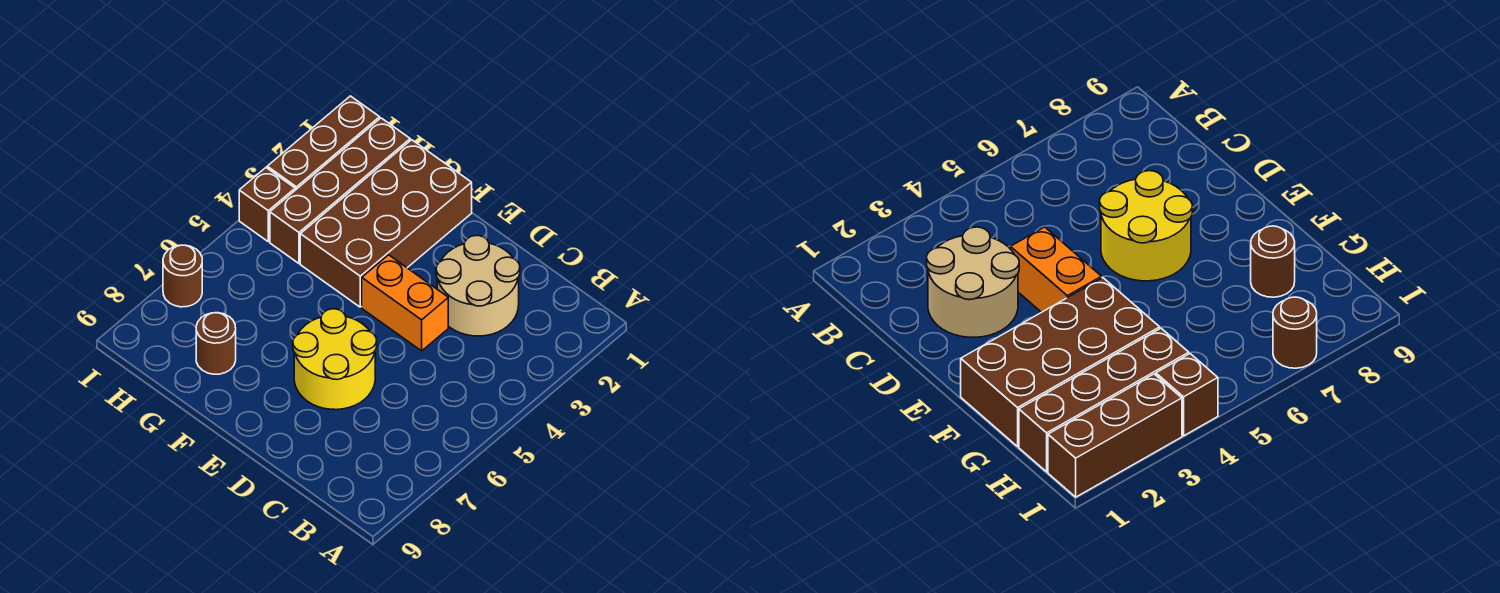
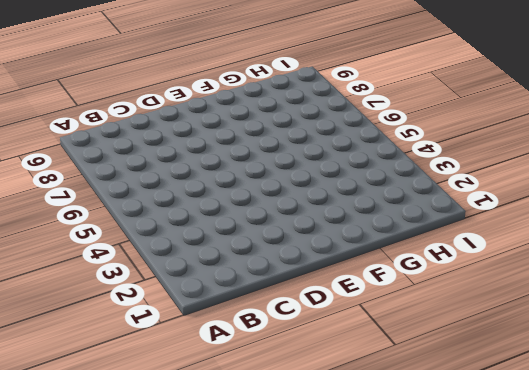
none -> tan 2x2 round brick [436,236,520,336]
none -> orange 1x2 brick [362,255,448,351]

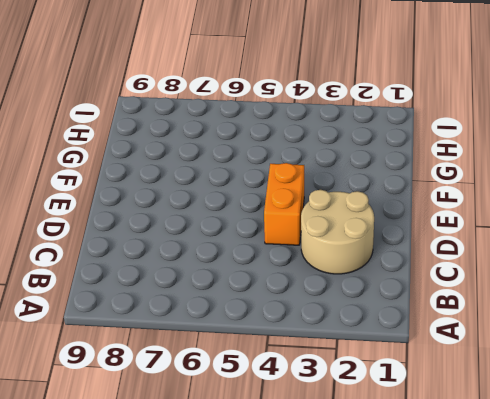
none -> yellow 2x2 round brick [293,309,377,410]
none -> brown 2x4 brick [300,140,472,307]

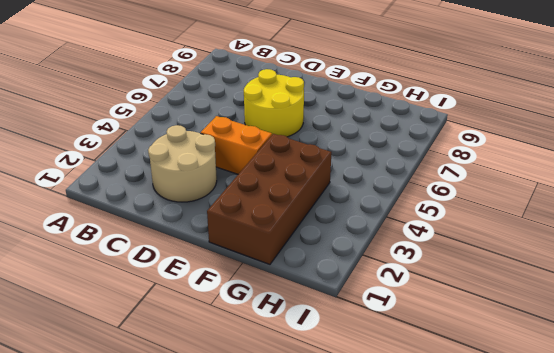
none -> brown 1x1 round brick [196,313,236,374]
none -> brown 1x4 brick [270,118,410,263]

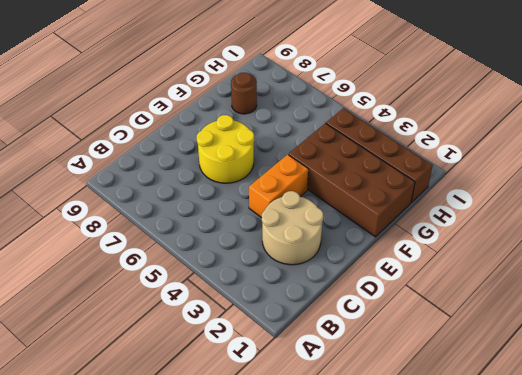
none -> brown 1x3 brick [267,96,380,190]
none -> brown 1x1 brick [239,168,295,242]

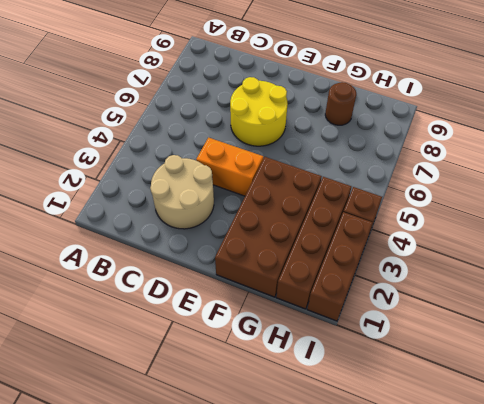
none -> brown 1x1 round brick [163,245,202,307]

